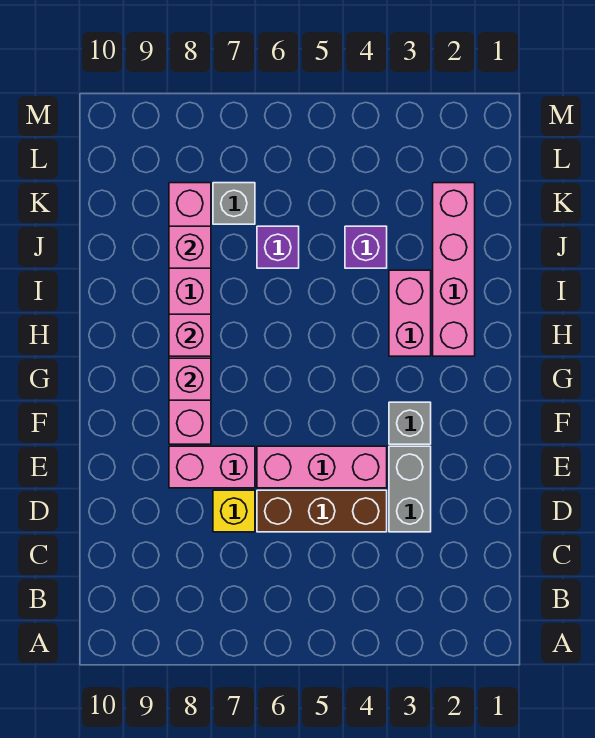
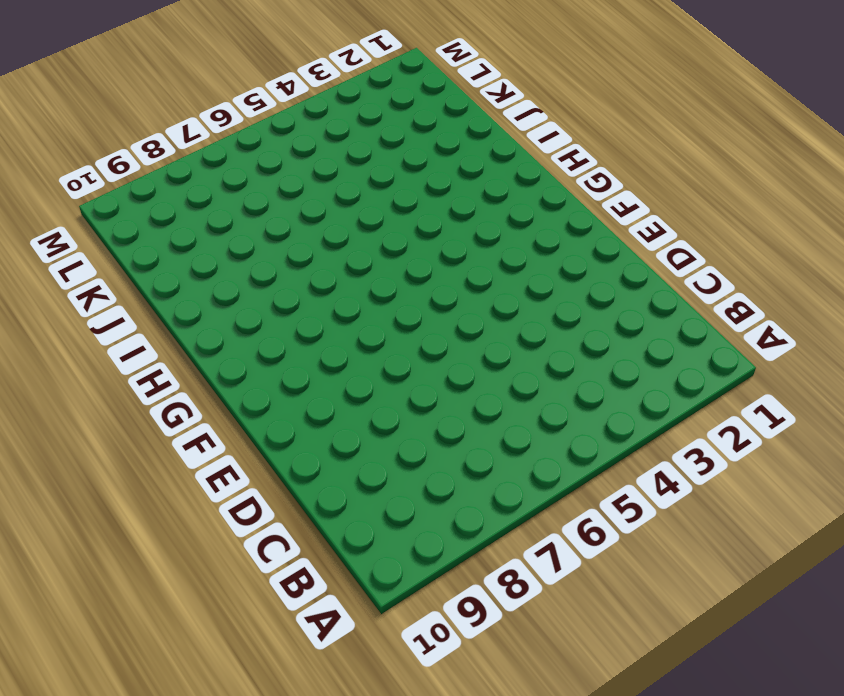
none -> grey 1x2 brick [389,446,431,532]
none -> brown 1x3 brick [257,490,387,532]
none -> yellow 1x1 brick [213,490,255,532]

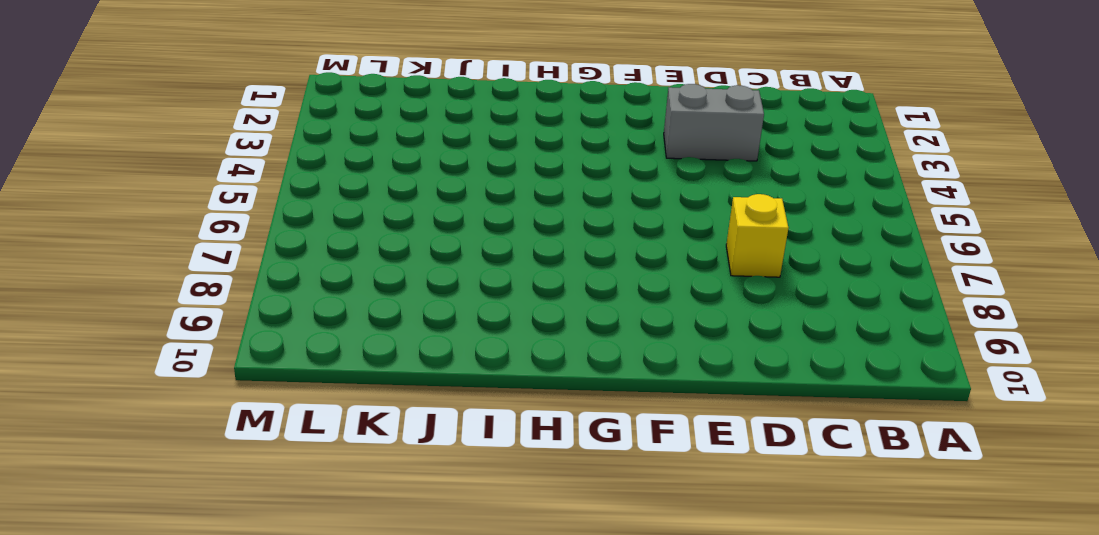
none -> brown 1x3 brick [257,490,387,532]
none -> pink 1x3 brick [257,446,387,488]
none -> pink 1x2 brick [169,446,255,488]

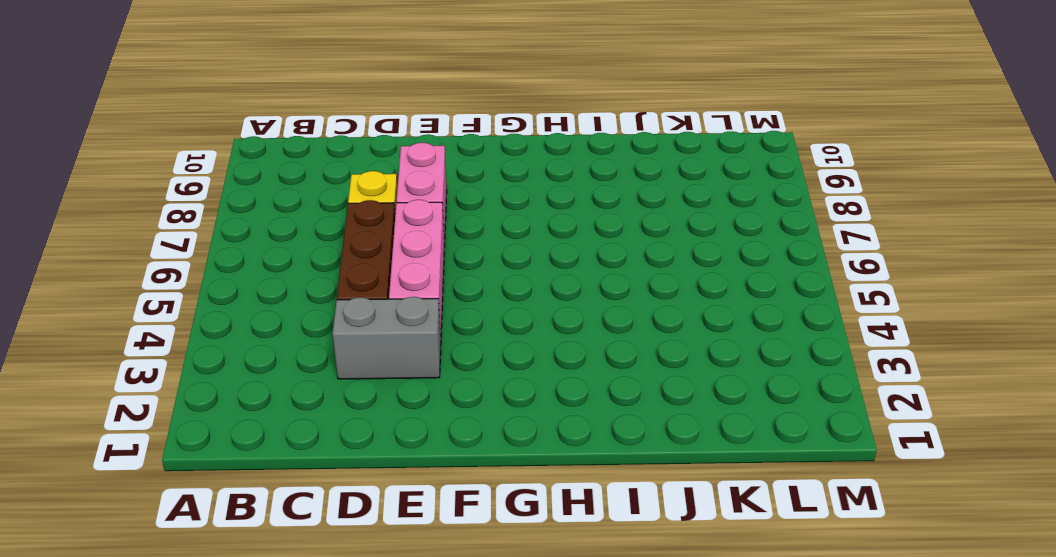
none -> grey 1x1 brick [389,402,431,444]
none -> pink 1x6 brick [169,183,211,444]
none -> pink 1x4 brick [433,183,475,356]

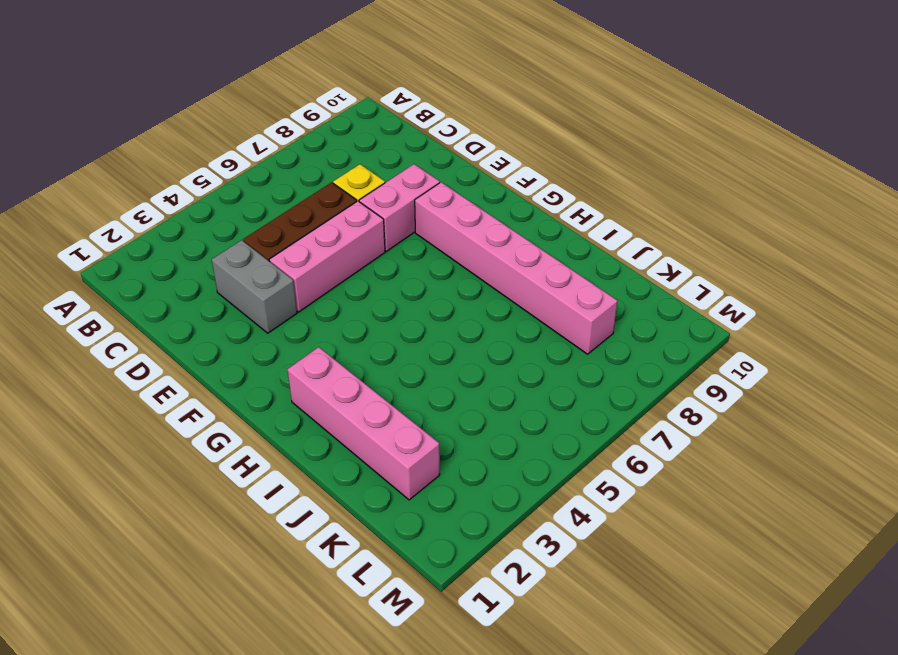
none -> grey 1x1 brick [389,402,431,444]
none -> pink 1x2 brick [389,270,431,356]
none -> purple 1x1 brick [345,226,387,268]

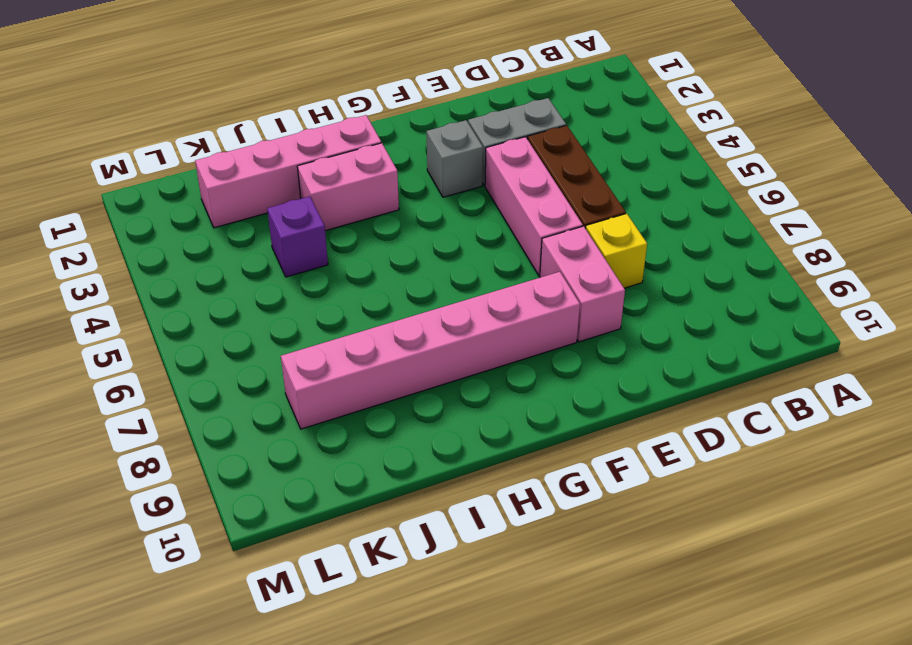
none -> purple 1x1 brick [257,226,299,268]
none -> grey 1x1 brick [213,183,255,224]
none -> pink 1x1 brick [169,358,211,400]

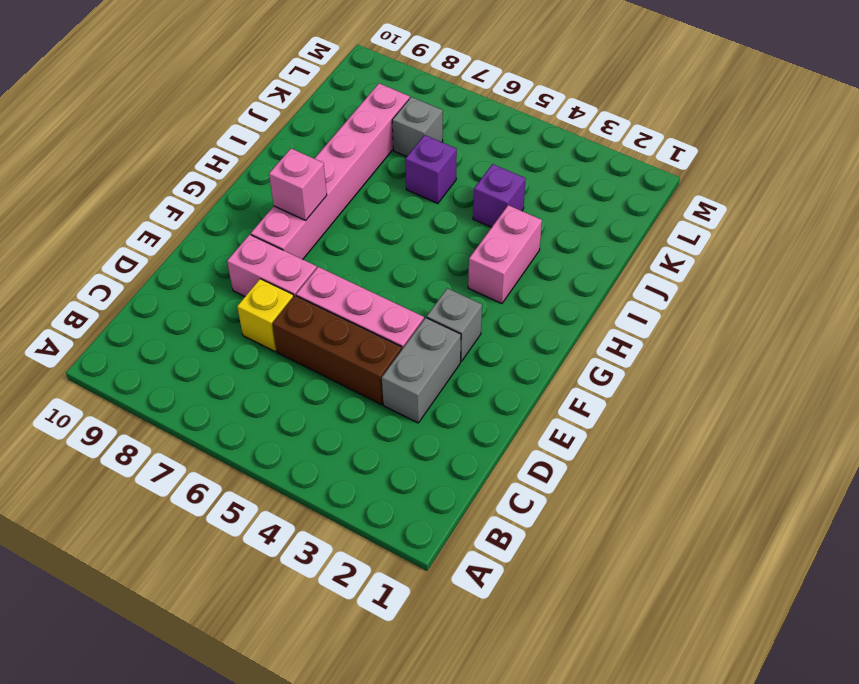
none -> pink 1x4 brick [433,183,475,356]
none -> pink 1x1 brick [169,314,211,356]
none -> pink 1x1 brick [169,226,211,268]

